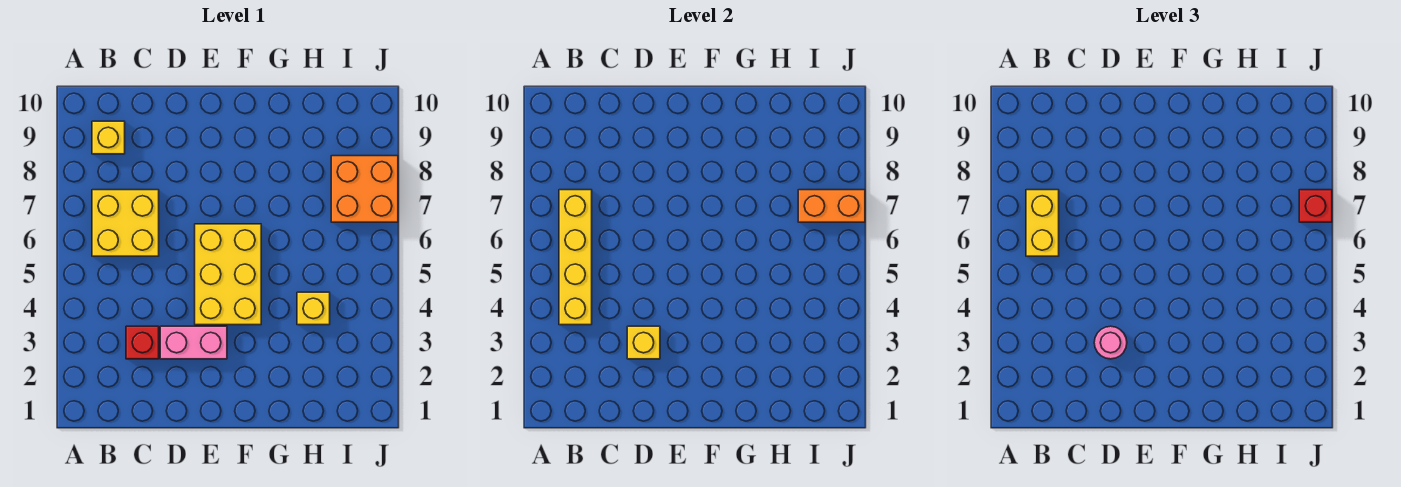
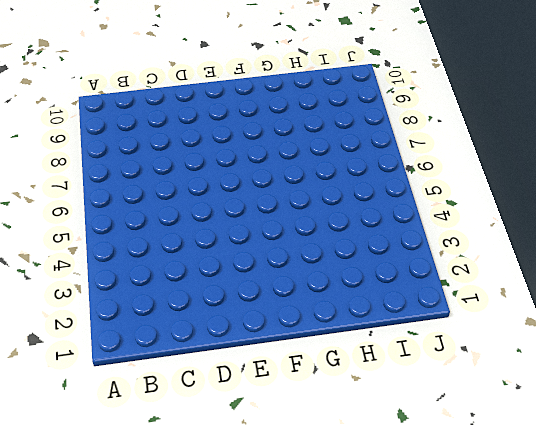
none -> yellow 2x2 brick [92,190,159,256]
none -> yellow 1x1 brick [92,121,125,154]
none -> red 1x1 brick [126,326,159,359]

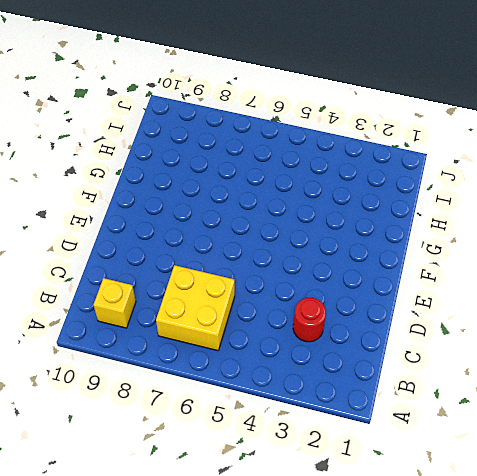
red 1x1 round brick [293,298,326,342] -> red 1x1 brick [126,326,159,359]
none -> pink 1x2 brick [160,326,227,359]
none -> yellow 2x3 brick [195,224,261,325]
none -> yellow 1x1 brick [297,292,330,325]

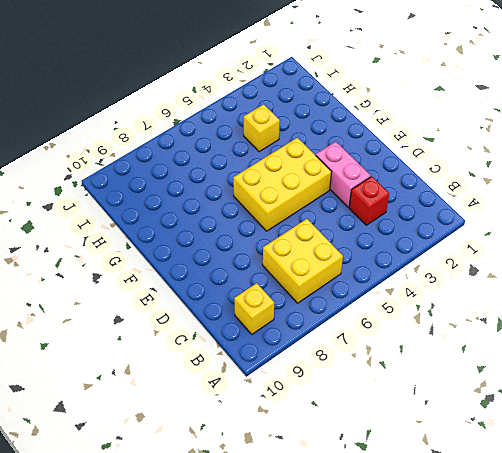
none -> orange 2x2 brick [331,156,398,222]
none -> yellow 1x4 brick [559,190,592,325]
none -> yellow 1x1 brick [627,326,660,359]

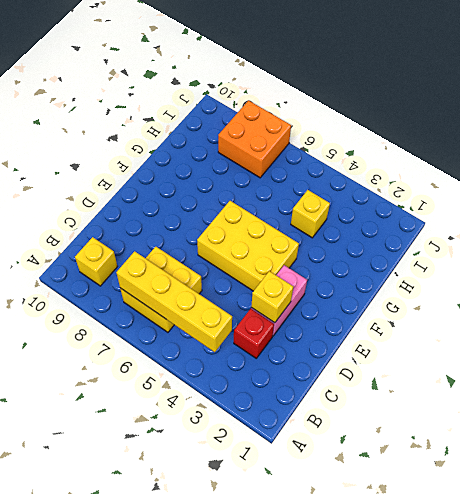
none -> orange 1x2 brick [798,190,865,222]
none -> yellow 1x2 brick [1026,190,1059,256]
none -> pink 1x1 round brick [1094,326,1127,359]

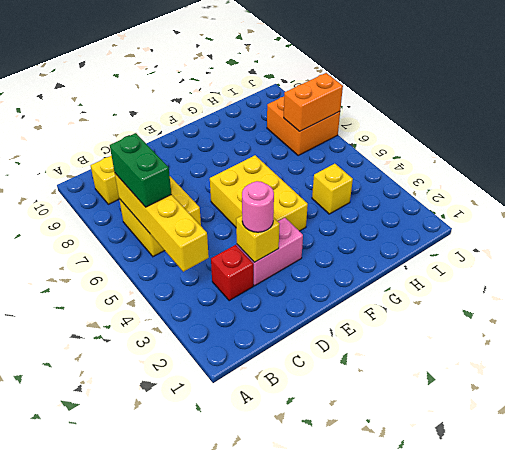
green 1x2 brick [110,133,171,207] -> yellow 1x2 brick [1026,190,1059,256]
none -> red 1x1 brick [1299,190,1332,222]

